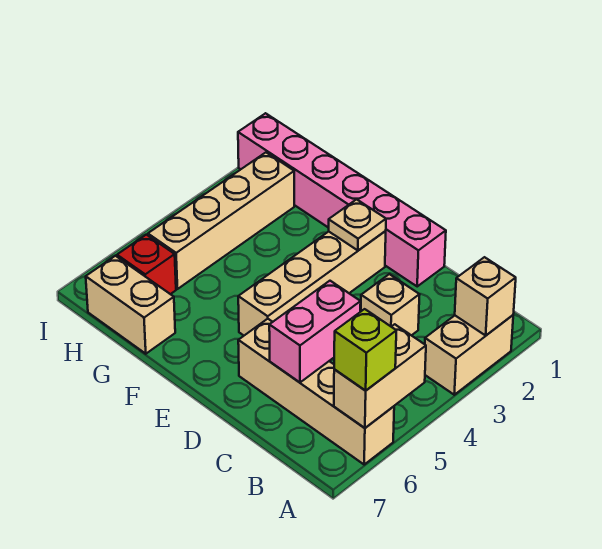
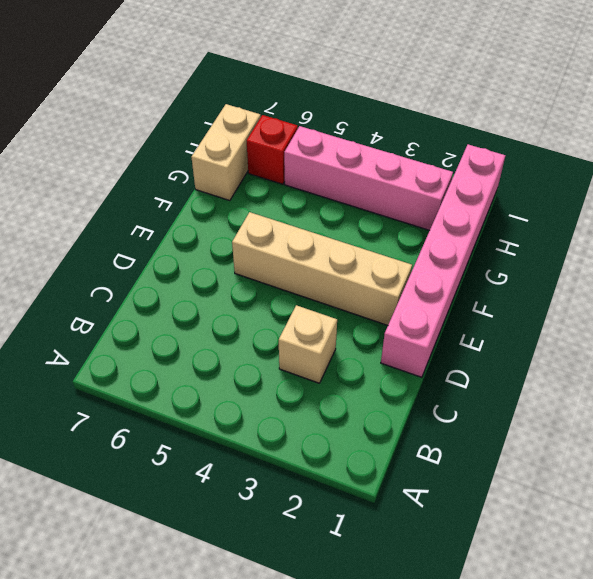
pink 1x4 brick [284,126,453,230] -> tan 1x4 brick [148,153,294,289]
none -> tan 1x2 brick [425,315,513,395]
none -> tan 1x4 brick [238,319,394,464]
none -> tan 1x1 brick [455,257,516,335]

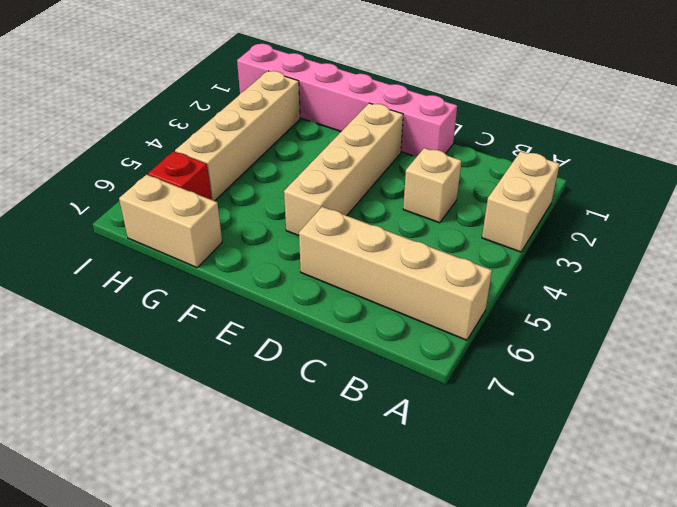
none -> tan 1x1 brick [455,257,516,335]
none -> tan 1x2 brick [334,324,426,428]
none -> pink 1x2 brick [269,281,361,382]

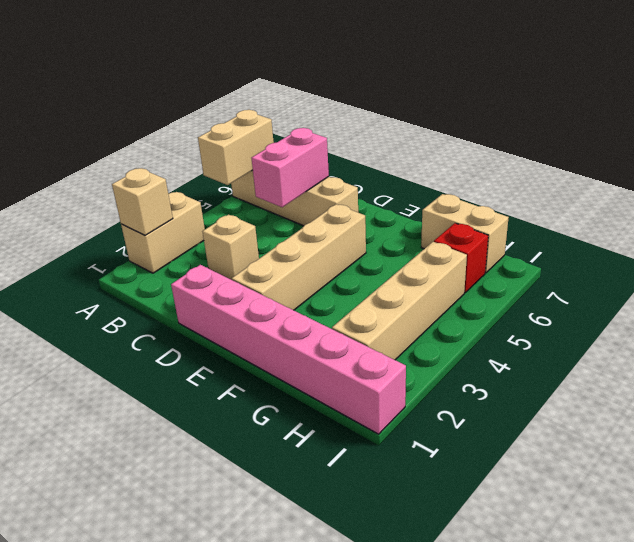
none -> tan 1x1 plate [329,199,386,250]
none -> lime 1x1 brick [334,309,396,391]

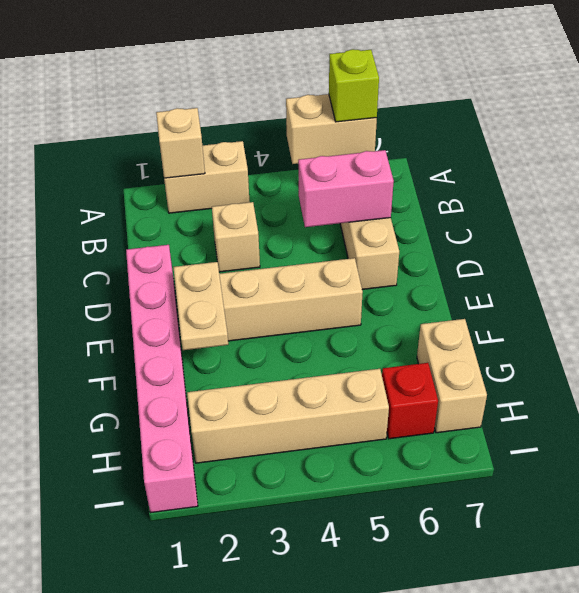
tan 1x2 plate [173,262,228,350] -> tan 1x1 plate [329,199,386,250]

